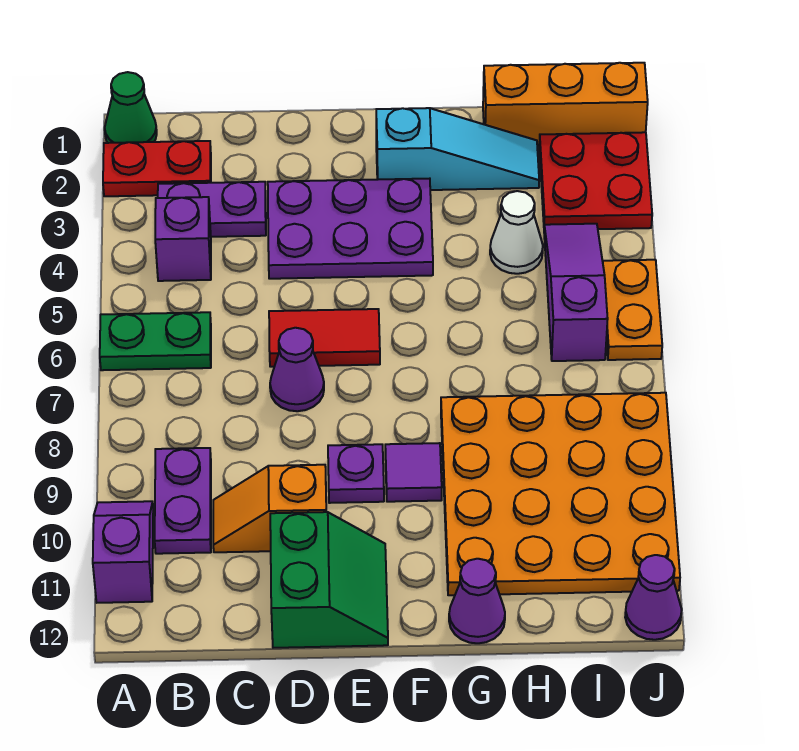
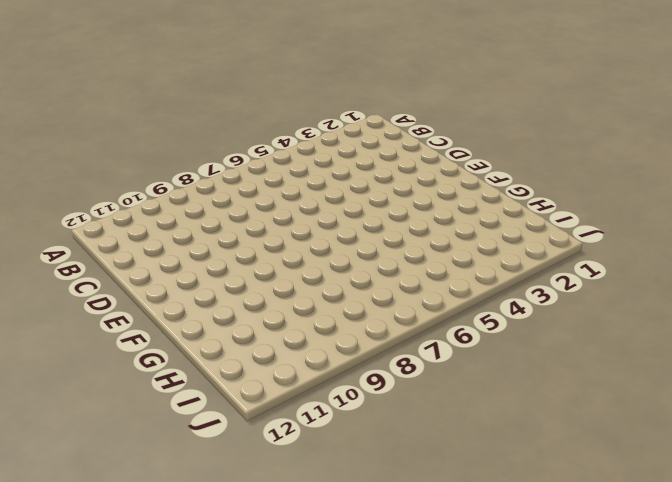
none -> green 1x1 cone [105,72,157,143]
none -> red 1x2 plate [103,141,211,196]
none -> green 1x2 plate [100,312,211,370]

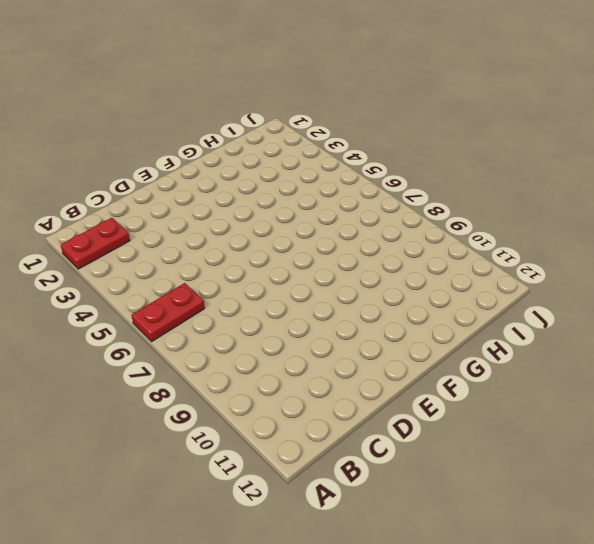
red 1x2 plate [131,283,205,341] -> green 1x2 plate [100,312,211,370]
none -> green 1x1 cone [105,72,157,143]
none -> purple 1x2 slope [93,501,153,603]
none -> purple 1x2 plate [158,182,266,237]

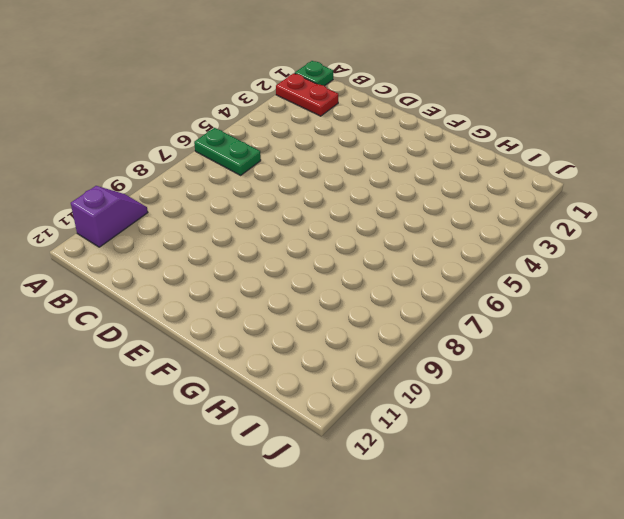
green 1x1 plate [295,61,333,86] -> green 1x1 cone [105,72,157,143]
none -> purple 1x2 plate [158,182,266,237]
none -> purple 1x1 brick [155,197,211,281]
none -> purple 1x2 plate [155,448,211,554]

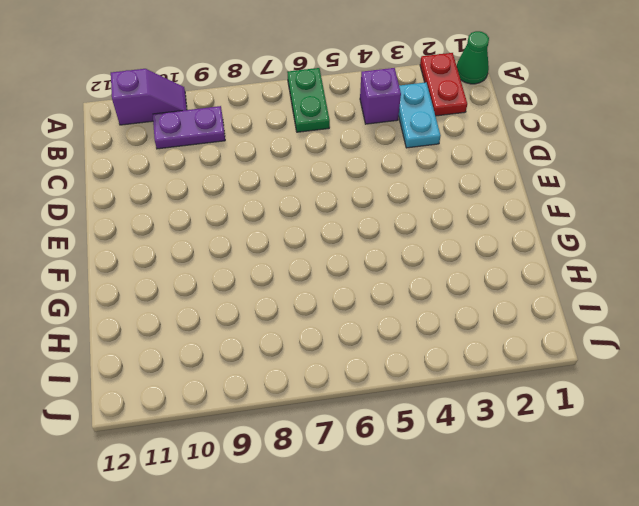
cyan 1x2 plate [399,82,441,148] -> purple 1x2 plate [158,182,266,237]
none -> orange 1x2 slope [213,465,326,552]
none -> purple 2x3 plate [268,179,433,279]
none -> red 1x2 tile [269,309,380,367]

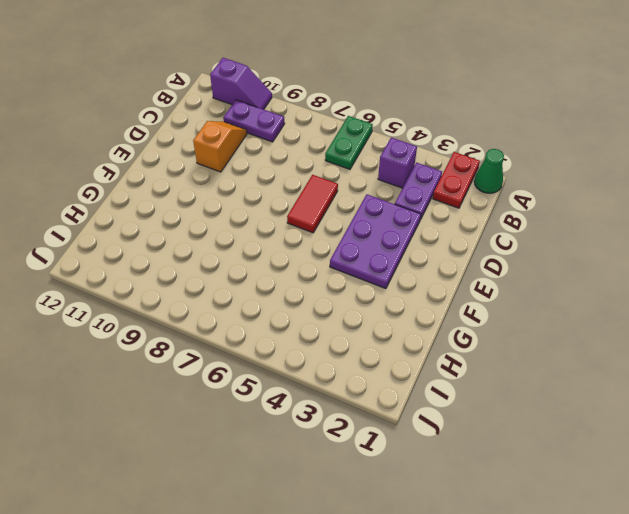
none -> purple 1x1 cone [270,328,324,411]
none -> green 2x2 slope [270,512,388,648]
none -> purple 1x1 plate [328,444,384,503]

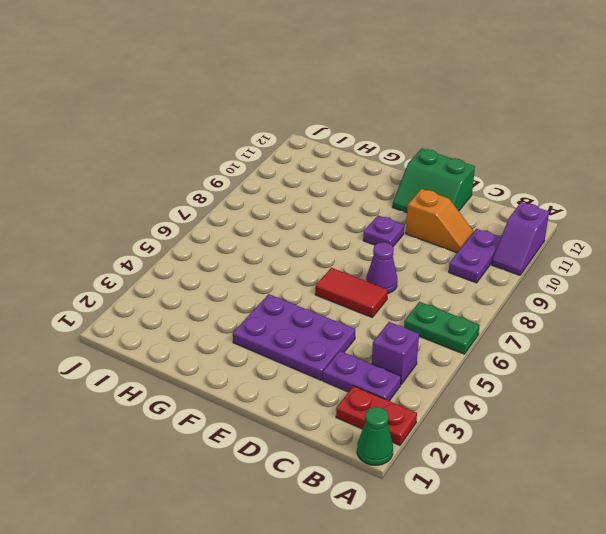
green 2x2 slope [393,148,475,213] -> green 2x2 slope turned to [270,512,388,648]
none -> cyan 1x3 slope [376,108,539,190]
none -> purple 1x1 tile [385,443,442,502]
none -> orange 4x4 plate [441,393,680,595]

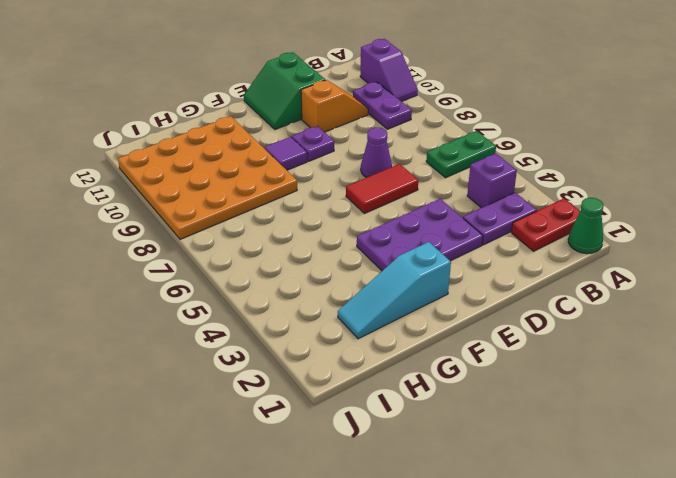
none -> purple 1x1 cone [449,559,505,643]
none -> orange 1x3 brick [483,63,648,146]
none -> white 1x1 cone [490,191,543,274]

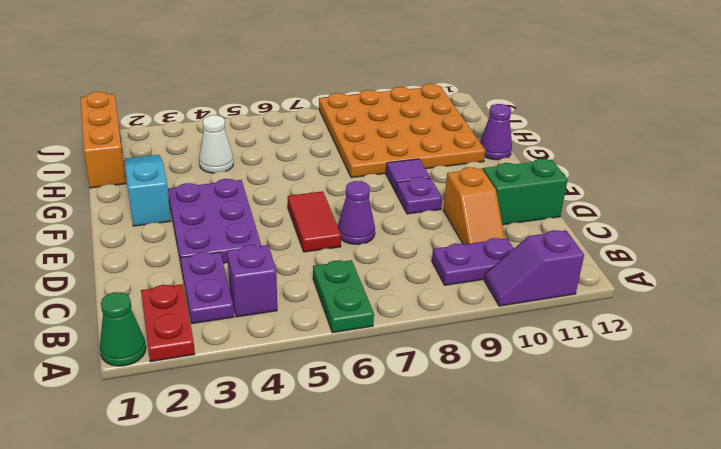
none -> red 2x2 plate [539,132,652,229]
none -> purple 1x3 slope [544,224,608,361]
none -> orange 1x2 plate [603,260,662,360]

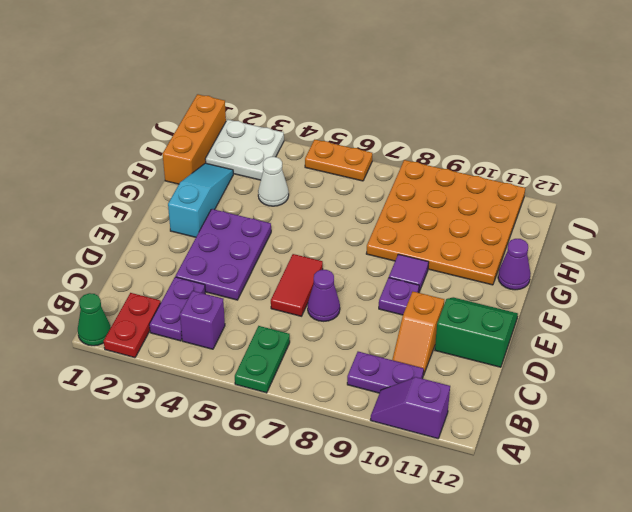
white 2x2 plate [205,119,284,180] -> red 2x2 plate [539,132,652,229]
none -> purple 1x3 slope [544,224,608,361]
none -> purple 1x1 cone [625,555,682,640]

